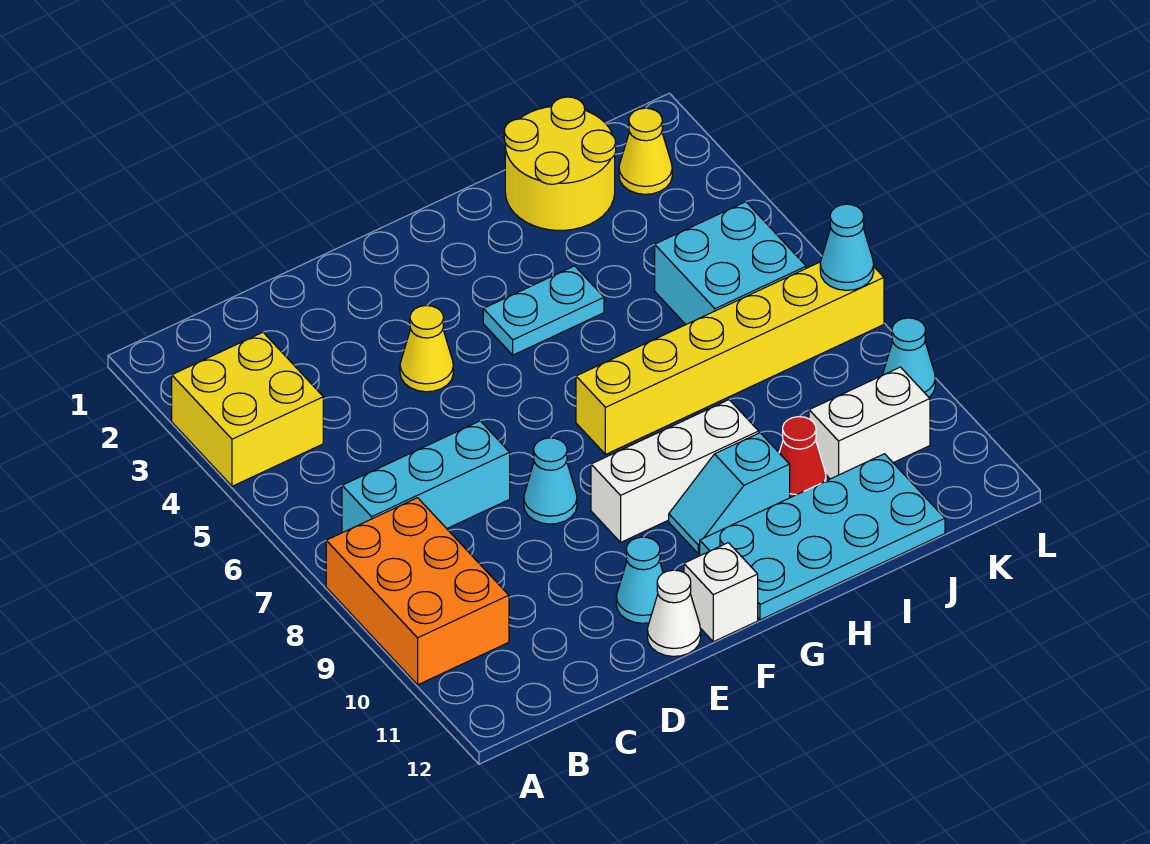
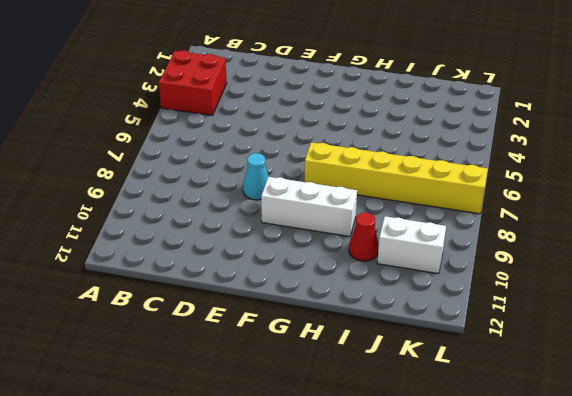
red 2x2 brick [159,50,227,115] -> yellow 2x2 brick [172,332,323,486]
none -> orange 2x3 brick [326,498,509,685]
none -> cyan 1x3 brick [342,421,510,533]
none -> yellow 1x1 cone [400,306,453,392]

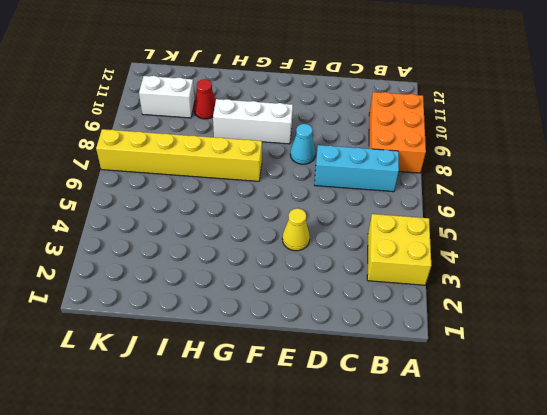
none -> cyan 1x1 cone [616,537,663,623]
none -> white 1x1 cone [647,570,701,656]
none -> white 1x1 brick [684,543,758,642]

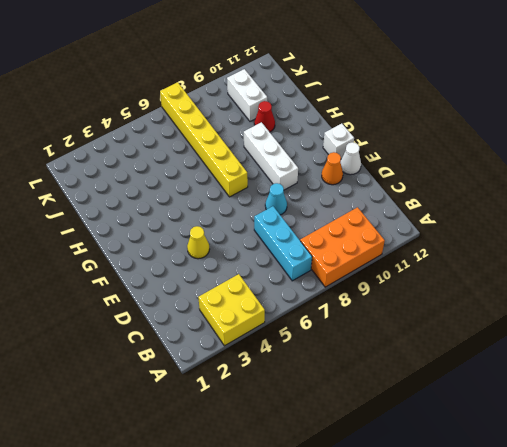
orange 1x1 cone [322,152,343,185] -> cyan 1x1 cone [616,537,663,623]
none -> cyan 1x2 plate [483,266,604,355]
none -> cyan 1x2 slope [669,433,790,554]
none -> cyan 2x4 plate [700,454,945,620]

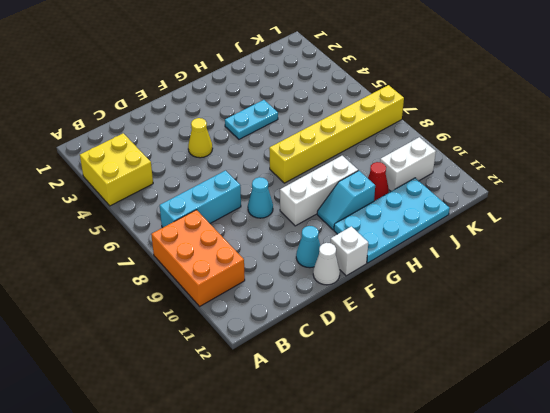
none -> yellow 2x2 round brick [504,97,616,230]
none -> cyan 2x2 brick [655,202,806,324]
none -> yellow 1x1 cone [619,108,672,194]

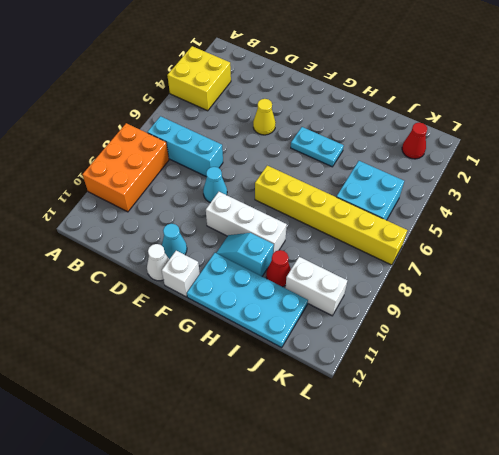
red 1x1 cone [402,123,427,159] -> yellow 1x1 cone [619,108,672,194]
none -> yellow 2x2 round brick [504,97,616,230]
none -> cyan 1x1 cone [883,318,935,397]
none -> cyan 1x1 cone [820,204,874,290]

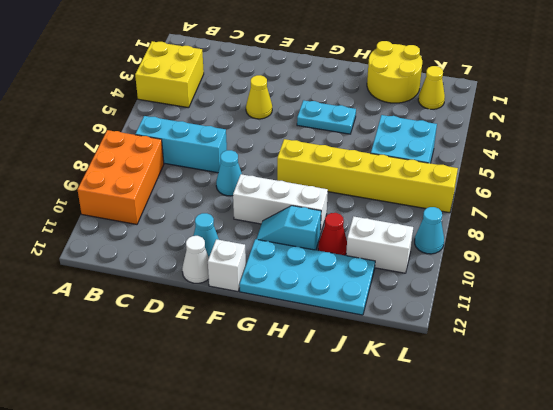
none -> cyan 1x1 cone [820,204,874,290]

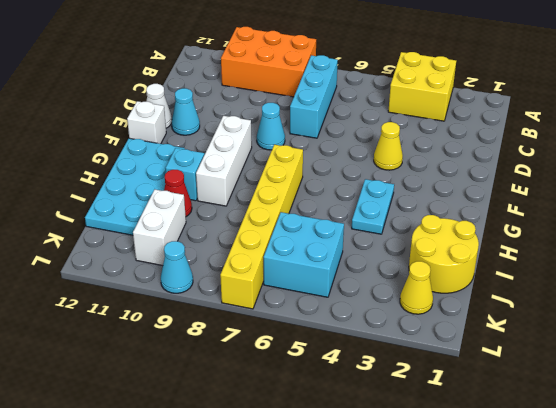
none -> cyan 1x1 cone [820,204,874,290]

